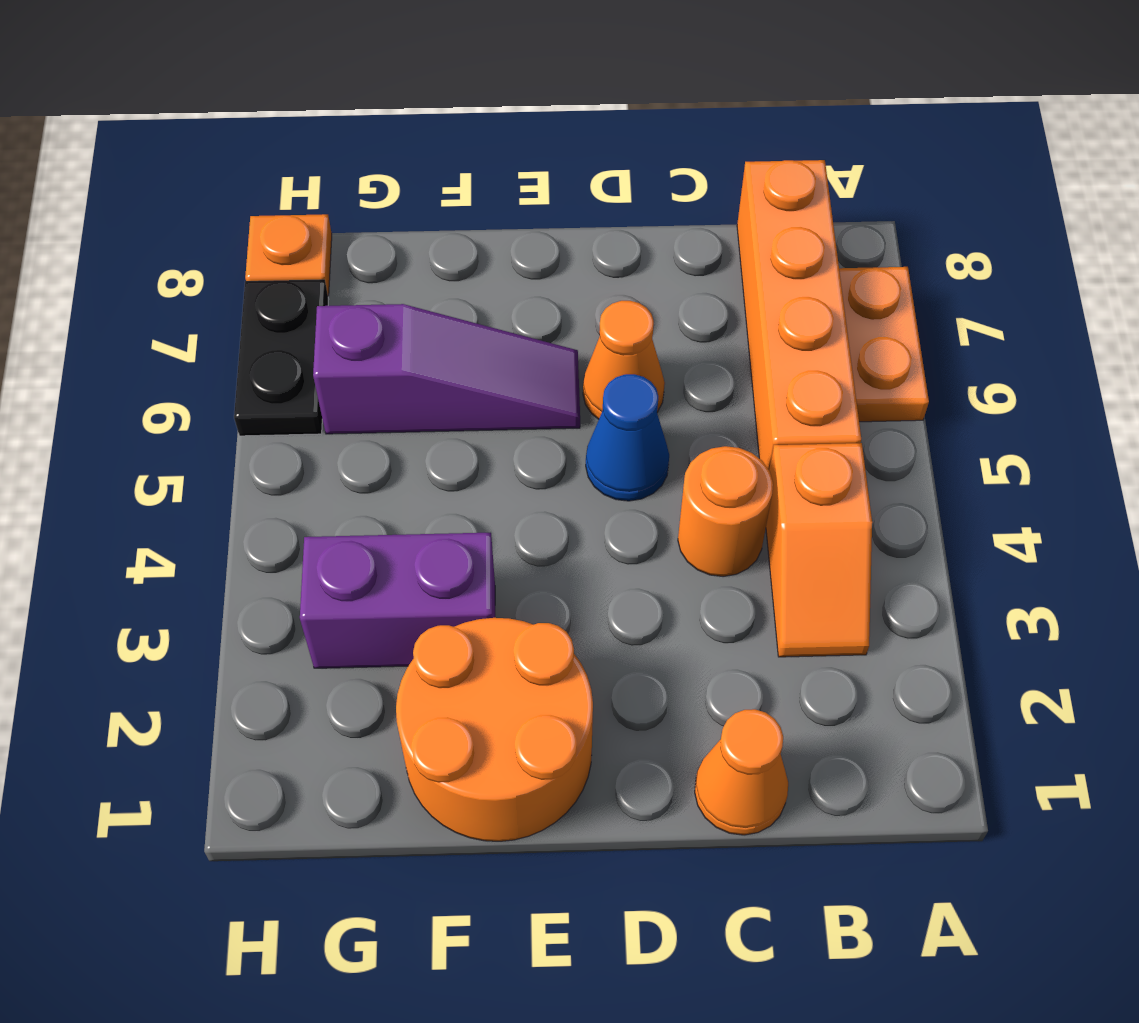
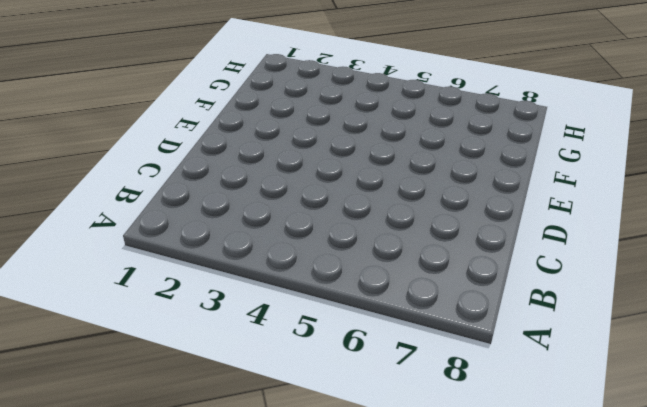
none -> orange 1x2 plate [839,267,929,422]
none -> orange 1x2 slope [766,443,872,657]
none -> orange 1x4 brick [737,160,861,470]

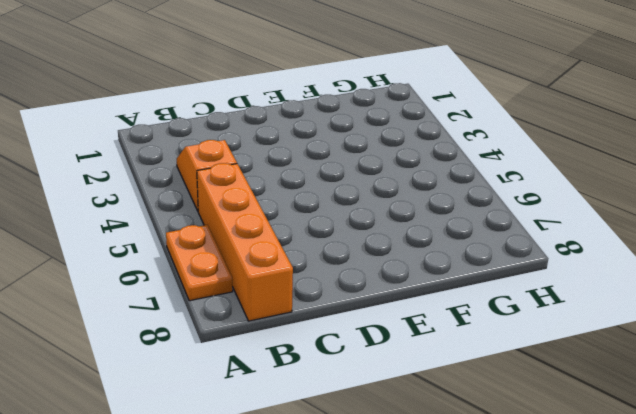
none -> orange 1x1 cone [695,709,788,835]
none -> orange 1x1 round brick [678,446,773,577]
none -> blue 1x1 cone [586,374,669,501]

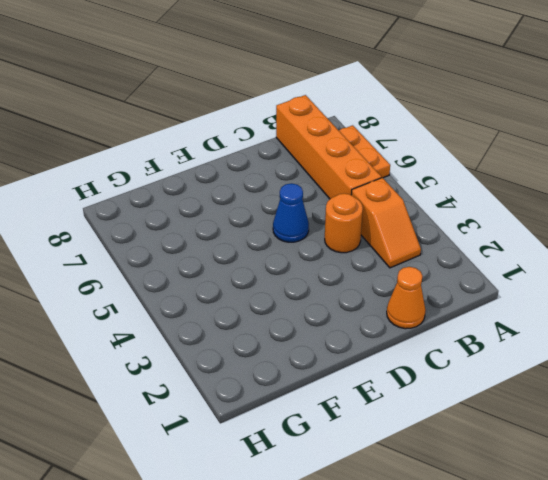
none -> orange 1x1 cone [583,301,665,419]
none -> orange 2x2 round brick [396,618,593,841]
none -> purple 1x3 slope [313,304,580,434]

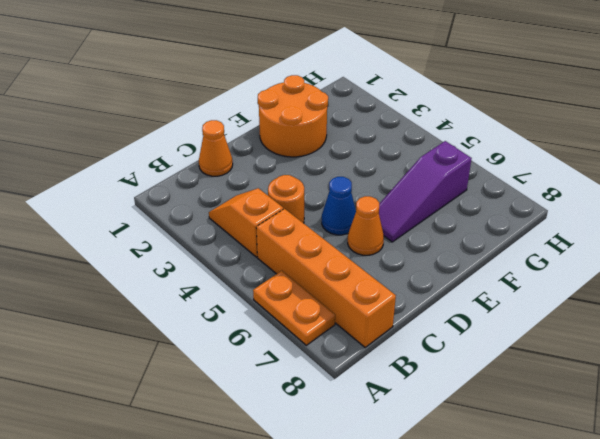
none -> purple 1x2 brick [300,533,495,668]
none -> black 1x2 plate [234,279,329,436]
none -> orange 1x1 plate [245,214,332,296]

